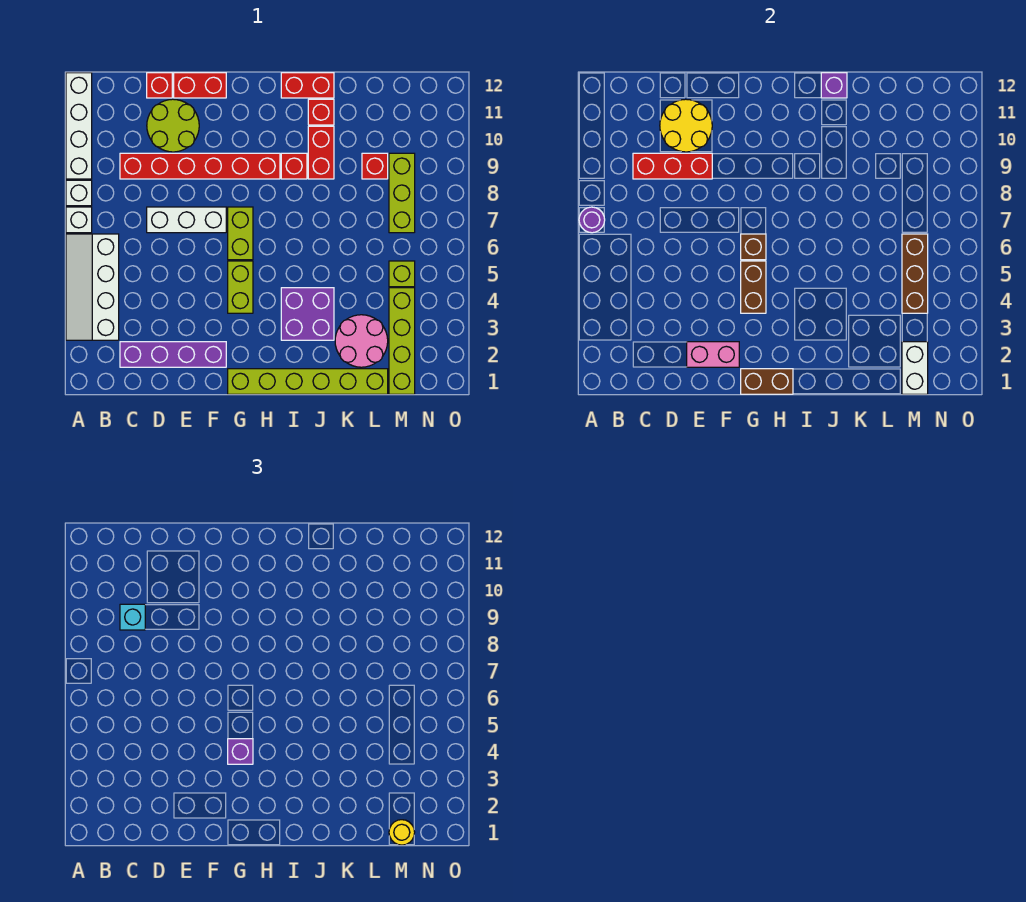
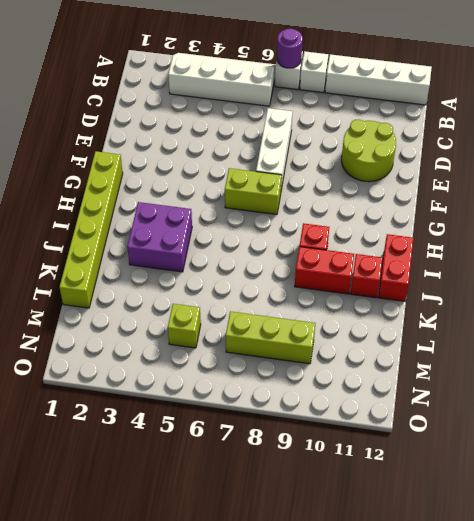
none -> purple 1x4 brick [120,342,226,367]
none -> red 1x6 brick [120,153,280,179]
none -> red 1x1 brick [147,73,172,98]
none -> red 1x2 brick [174,73,226,98]

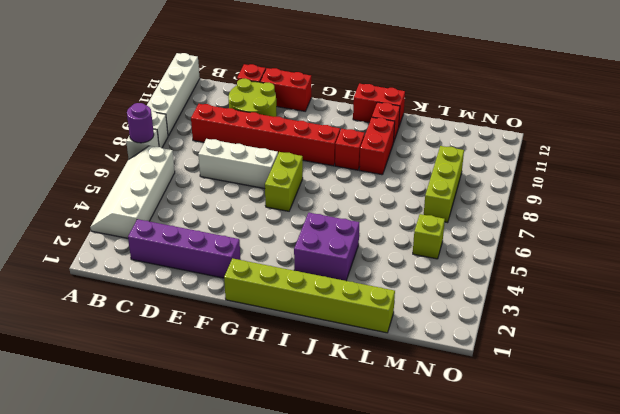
none -> lime 1x2 brick [228,261,253,313]
none -> pink 2x2 round brick [335,315,388,367]
none -> red 1x1 brick [362,153,388,179]
none -> lime 1x4 brick [389,288,415,394]

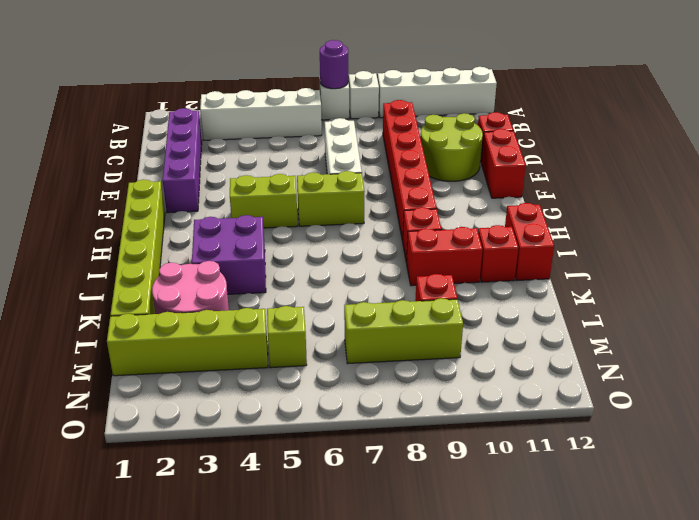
none -> red 1x3 brick [633,153,712,179]
none -> yellow 2x2 round brick [660,99,712,152]
none -> pink 1x2 brick [687,342,739,367]
none -> brown 1x2 brick [741,369,793,394]

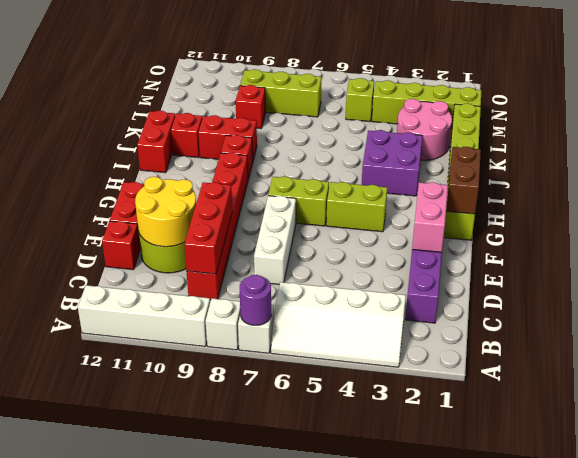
none -> brown 1x2 brick [741,261,766,313]
none -> brown 1x1 brick [741,234,766,260]
none -> purple 1x1 brick [821,73,847,98]
none -> white 1x2 brick [902,342,928,394]

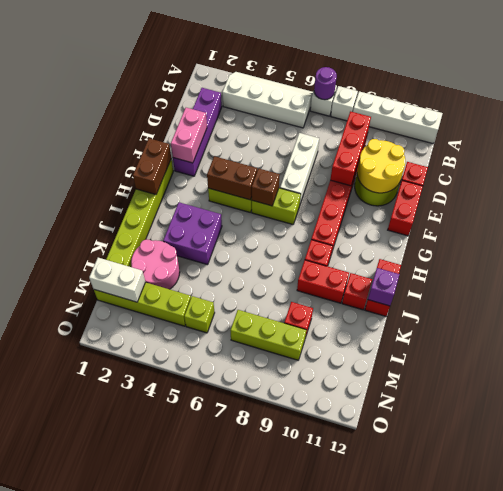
none -> brown 1x3 brick [902,234,928,313]
none -> cyan 1x1 brick [120,604,145,630]
none -> purple 1x1 brick [228,739,253,764]
none -> yellow 1x1 round brick [389,820,415,845]

